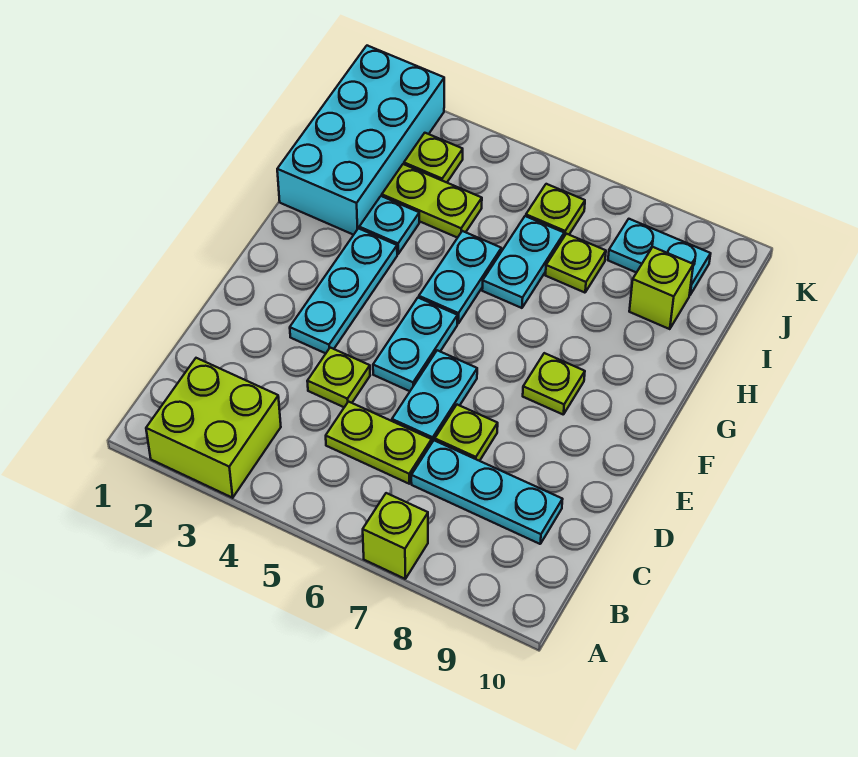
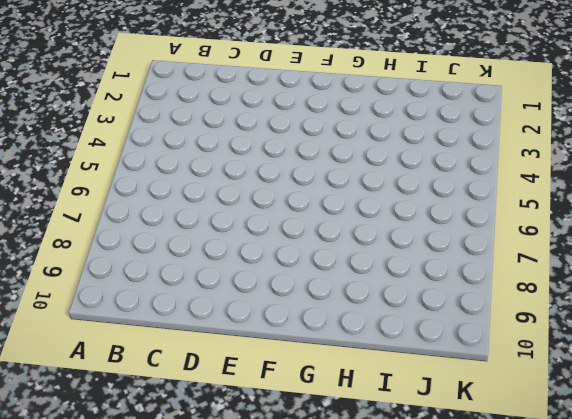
none -> lime 2x2 brick [146,358,281,498]
none -> lime 1x1 brick [363,493,428,579]
none -> lime 1x2 plate [326,402,432,484]

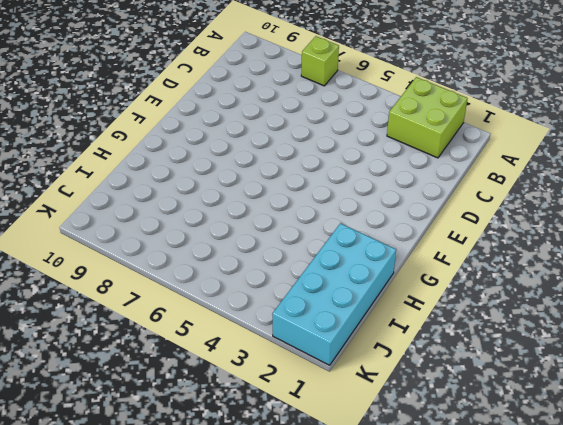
none -> lime 1x2 plate [326,402,432,484]
none -> cyan 1x3 plate [411,440,563,544]
none -> lime 1x1 plate [307,348,370,407]

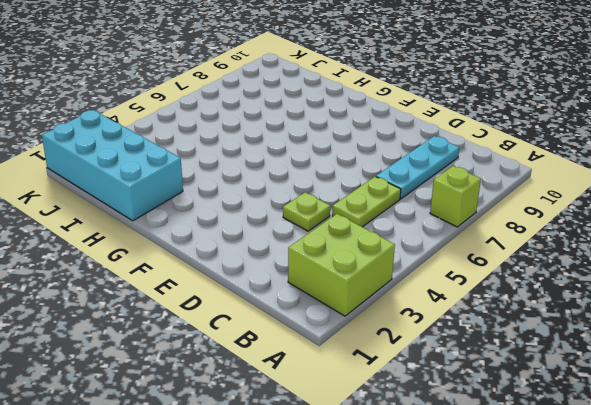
none -> cyan 1x2 plate [392,350,477,442]
none -> lime 1x1 plate [435,405,498,461]
none -> cyan 1x3 plate [290,228,397,353]

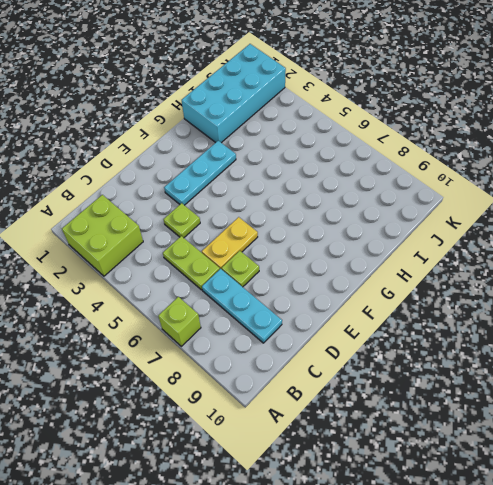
yellow 1x2 plate [202,217,258,269] -> cyan 1x2 plate [392,350,477,442]
none -> cyan 1x2 plate [373,298,457,391]
none -> lime 1x1 plate [523,353,585,415]
none -> cyan 1x2 plate [419,231,501,323]

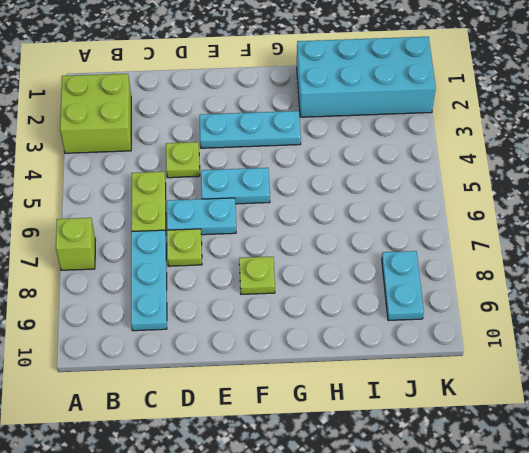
none -> cyan 1x2 plate [419,231,501,323]
none -> cyan 1x1 plate [359,196,419,254]
none -> cyan 1x2 plate [482,216,564,308]

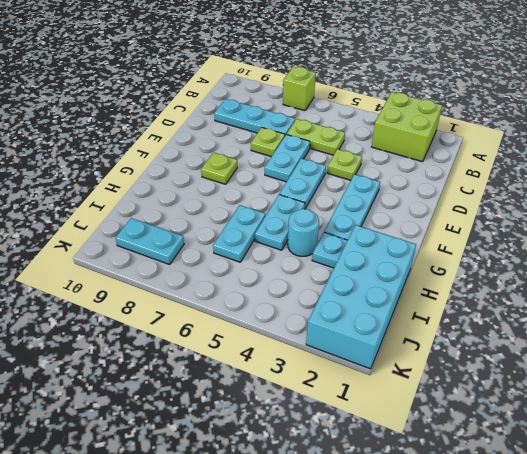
cyan 1x1 round brick [288,209,319,256] -> none
none -> lime 1x2 plate [382,164,482,238]
none -> lime 1x1 plate [546,234,606,293]
none -> lime 1x1 brick [629,247,693,329]

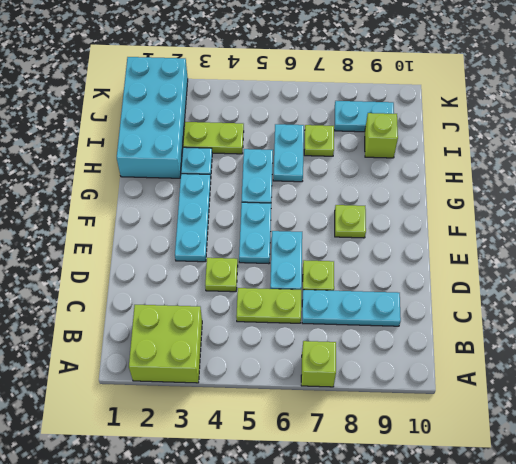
none -> lime 1x1 plate [404,133,463,182]
none -> lime 1x1 plate [526,184,585,236]

